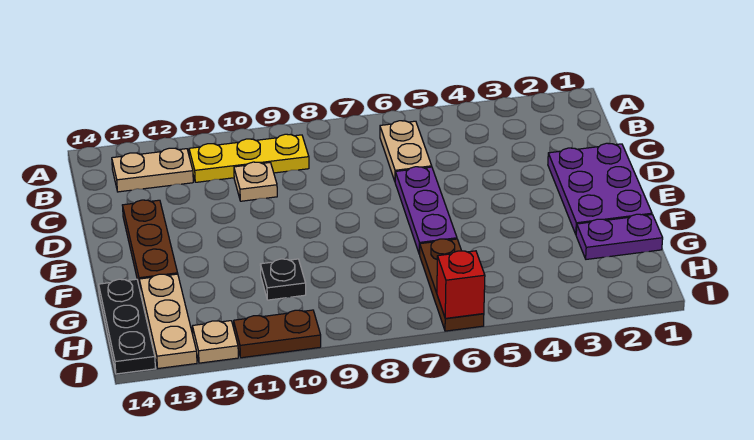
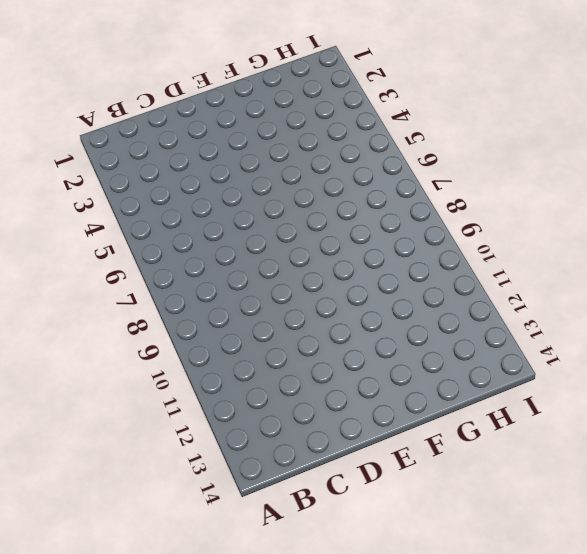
none -> tan 1x2 plate [380,121,432,181]
none -> yellow 1x3 plate [189,134,309,182]
none -> tan 1x2 plate [112,148,193,192]

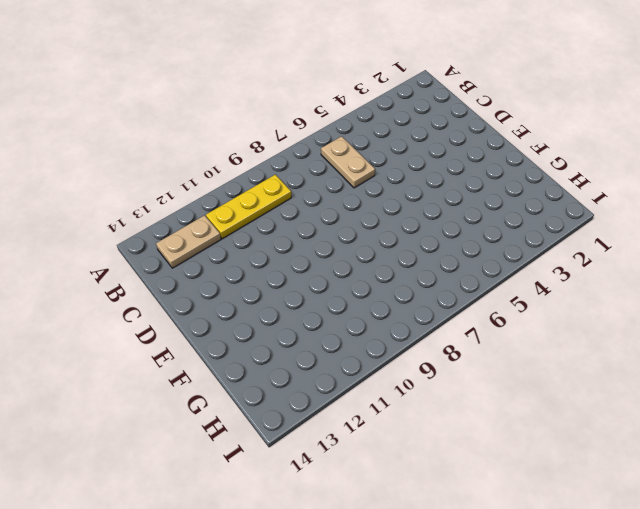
none -> tan 1x1 plate [234,162,277,201]
none -> purple 2x3 plate [548,143,652,234]
none -> purple 1x3 plate [395,167,457,254]

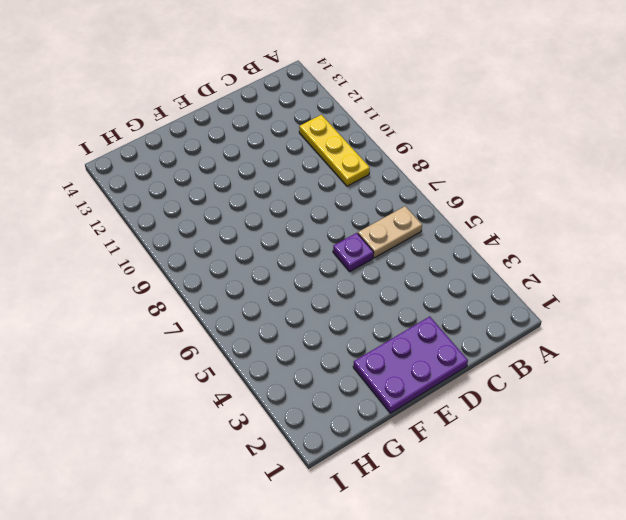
purple 1x1 plate [333,233,374,271] -> purple 1x3 plate [395,167,457,254]
none -> tan 1x2 plate [112,148,193,192]
none -> tan 1x1 plate [234,162,277,201]
none -> brown 1x3 plate [122,200,178,288]

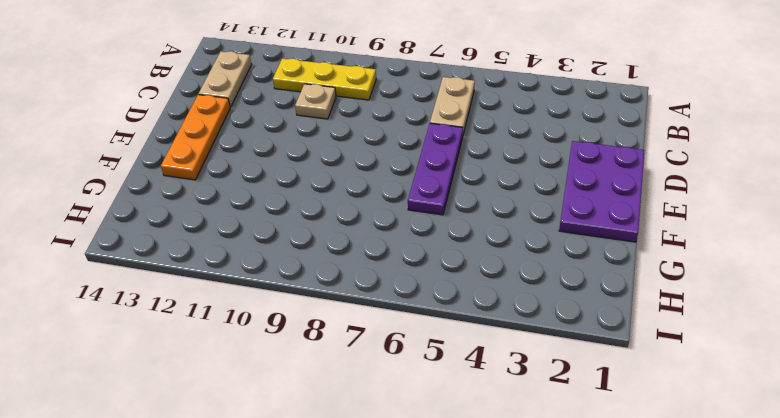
tan 1x2 plate [199,51,252,107] -> tan 1x2 plate turned to [112,148,193,192]
orange 1x3 plate [161,95,230,180] -> brown 1x3 plate [122,200,178,288]
none -> purple 1x2 plate [576,214,663,259]
none -> brown 1x3 plate [419,239,484,331]
none -> black 1x1 plate [260,259,306,300]

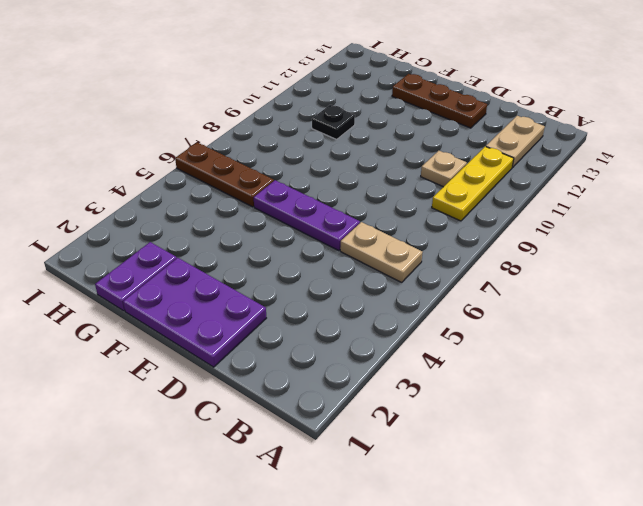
none -> tan 1x3 plate [139,274,197,368]
none -> black 1x3 plate [99,279,155,374]
none -> brown 1x2 plate [234,310,321,358]

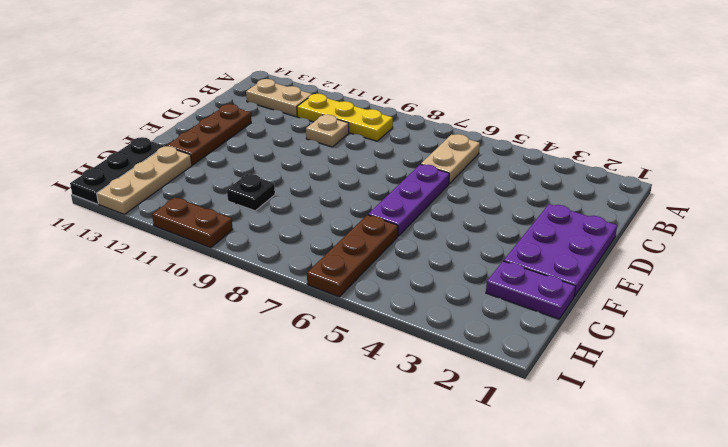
none -> tan 1x1 plate [192,321,238,363]
none -> red 1x1 brick [437,251,485,318]

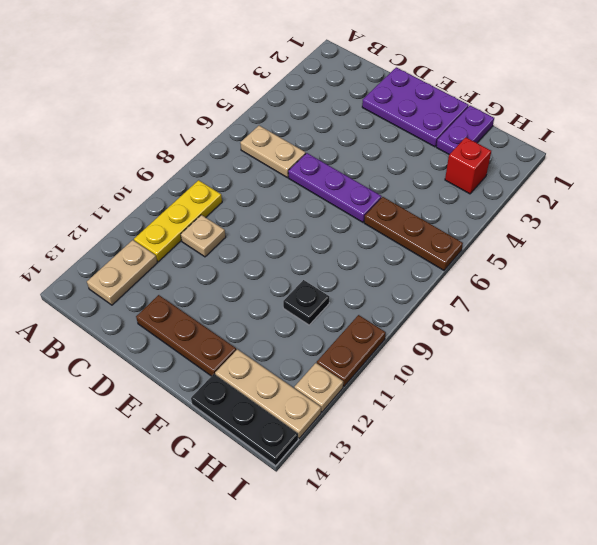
red 1x1 brick [445,137,491,194] -> red 1x1 brick moved to [437,251,485,318]

